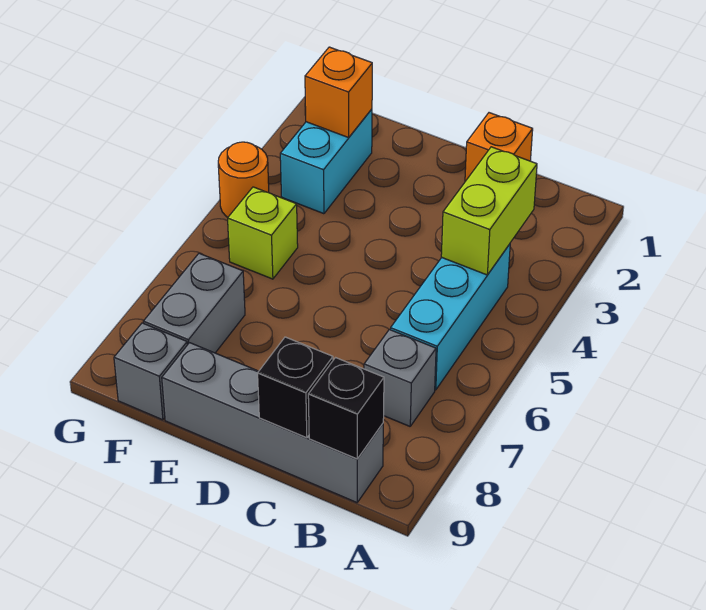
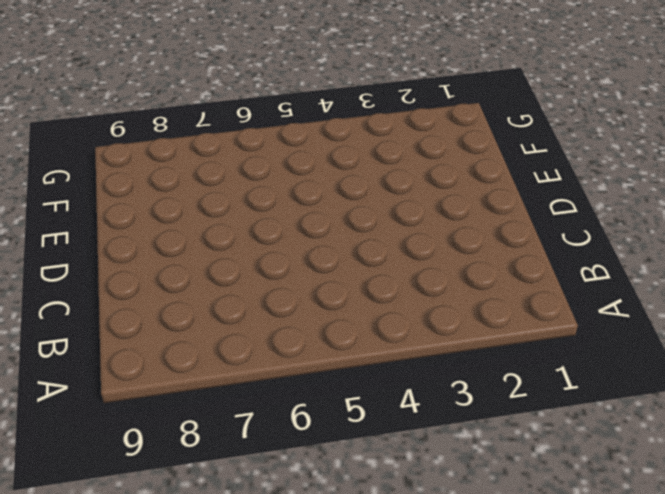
none -> cyan 1x3 brick [390,244,510,390]
none -> grey 1x1 brick [364,330,436,426]
none -> grey 1x4 brick [162,343,383,503]

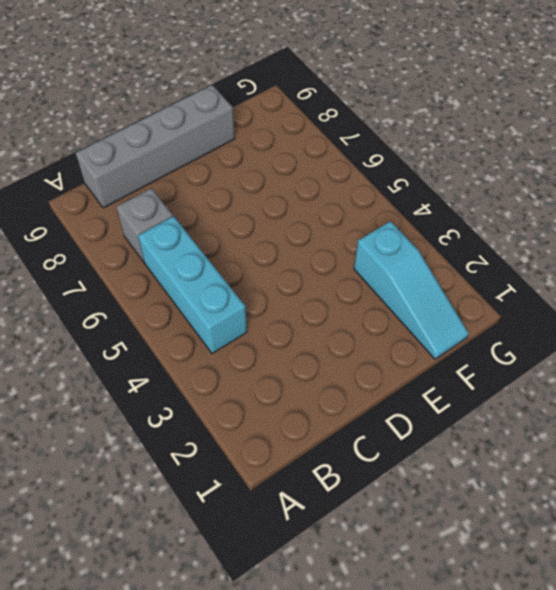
cyan 1x3 slope [354,221,469,359] -> cyan 1x2 brick [280,109,372,214]
none -> orange 1x1 brick [465,113,533,181]
none -> lime 1x1 brick [228,187,298,279]
none -> grey 1x2 brick [143,253,245,353]

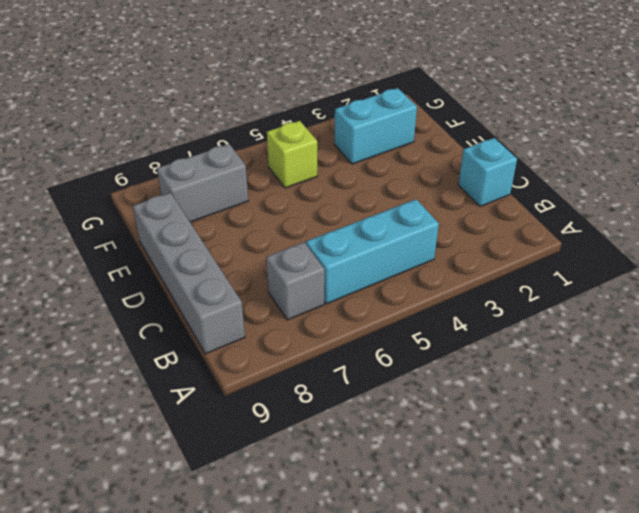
cyan 1x1 brick [458,138,517,206] -> orange 1x1 brick [465,113,533,181]
none -> grey 1x1 brick [114,323,187,420]
none -> orange 1x1 round brick [218,142,269,217]
none -> lime 1x2 brick [441,147,537,275]

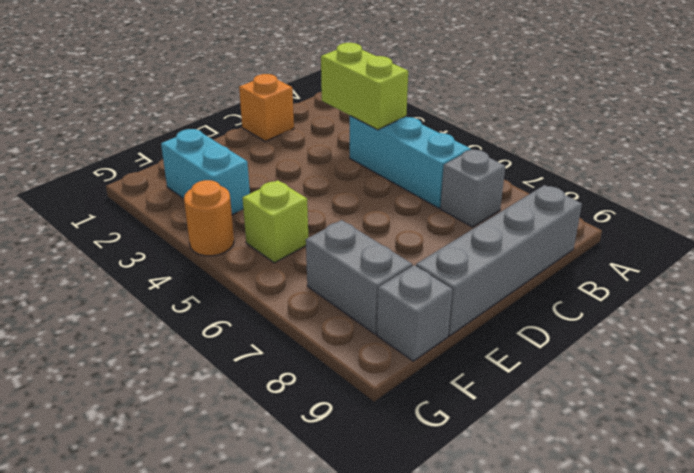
none -> black 1x1 brick [308,358,384,459]
none -> black 1x1 brick [258,337,333,438]
none -> orange 1x1 brick [305,47,372,138]

